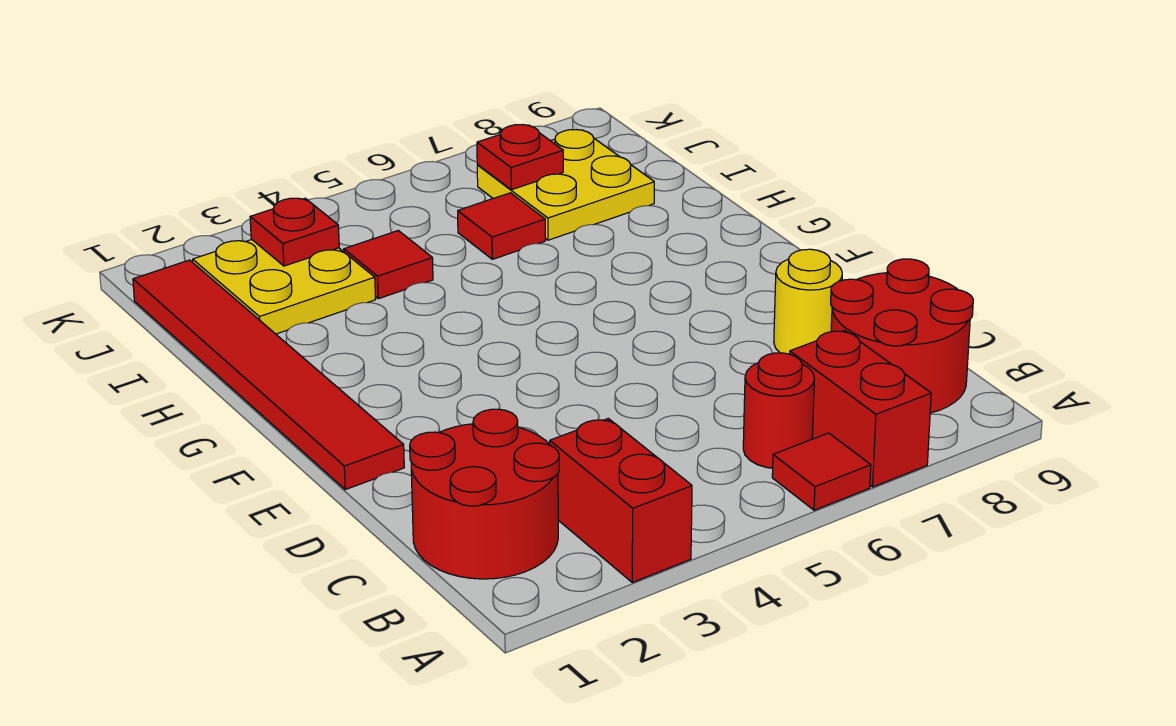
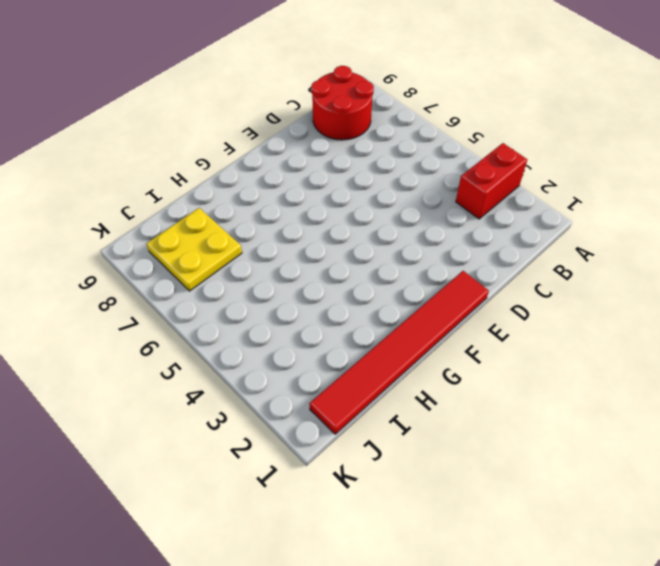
none -> red 1x1 tile [772,433,871,510]
none -> red 1x2 brick [790,331,931,487]
none -> red 2x2 round brick [410,409,559,579]

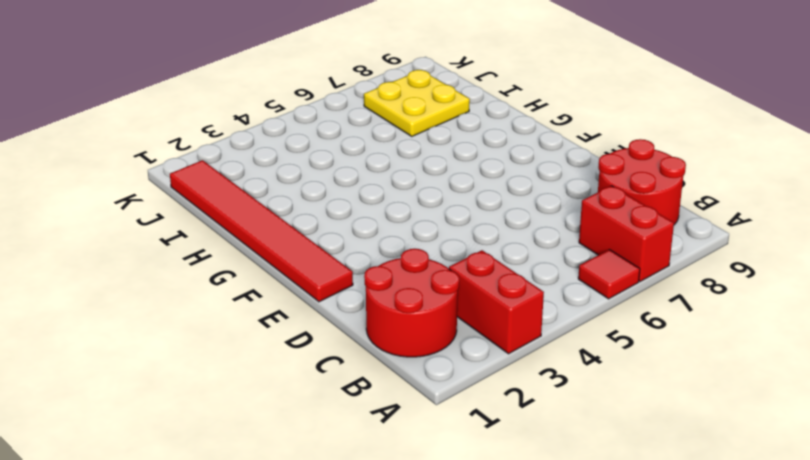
none -> red 1x1 round brick [743,353,814,468]
none -> yellow 1x1 round brick [774,249,842,354]
none -> yellow 2x2 plate [193,240,376,334]

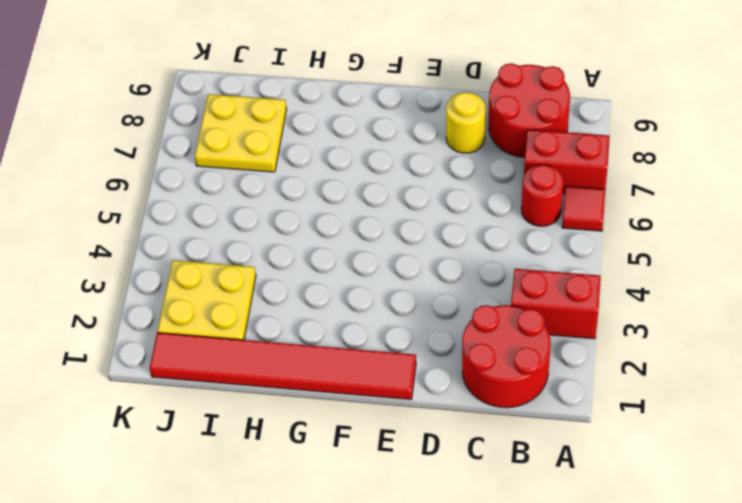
none -> red 1x1 tile [344,231,433,299]
none -> red 1x1 tile [458,193,545,259]
none -> red 1x1 plate [250,198,339,266]

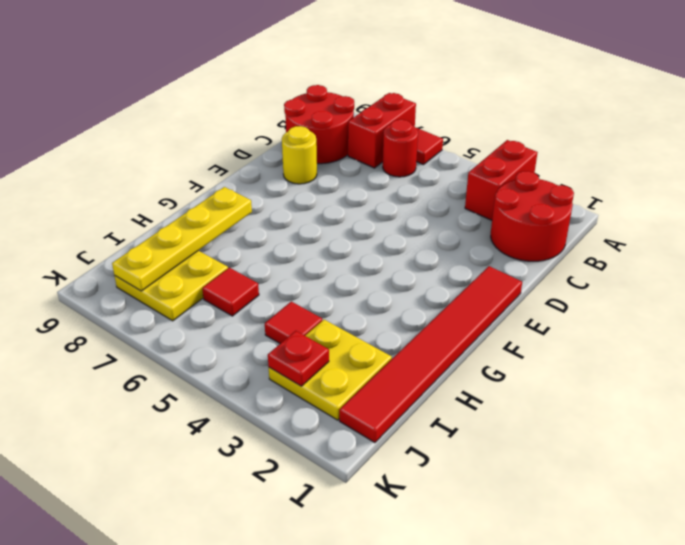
yellow 1x4 plate [112,187,252,291] -> none
none -> red 1x1 plate [477,125,563,190]

